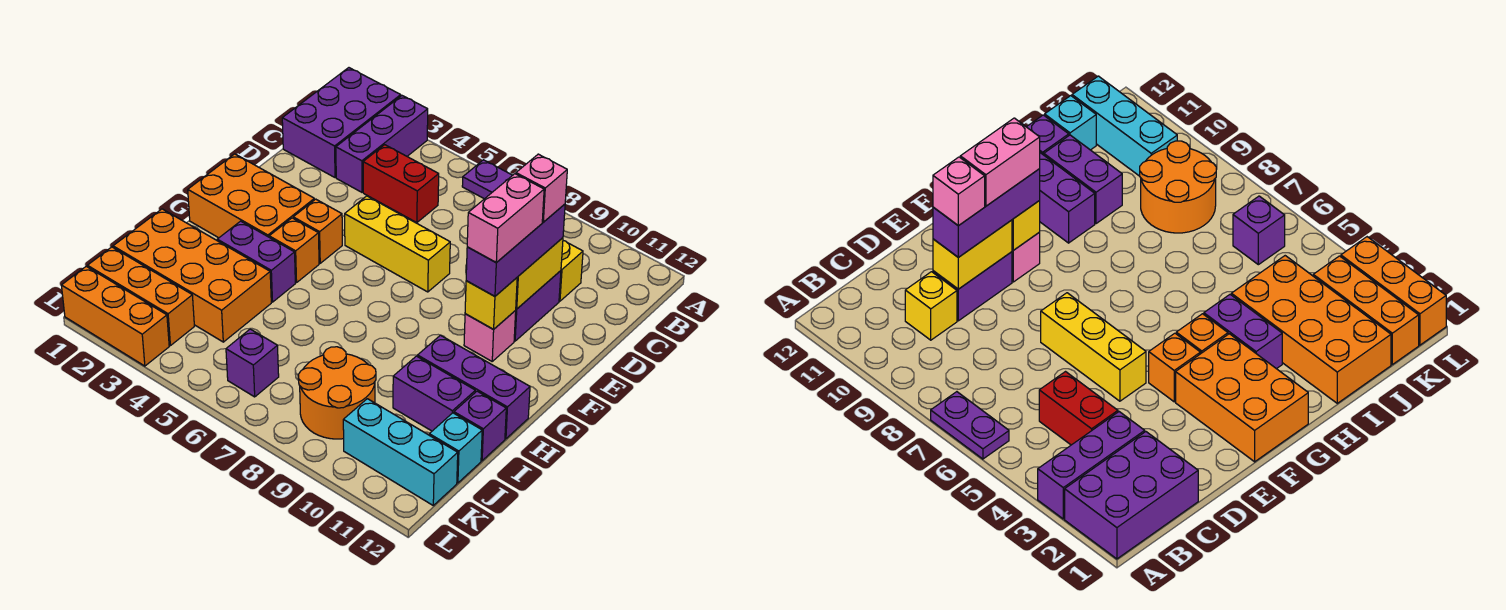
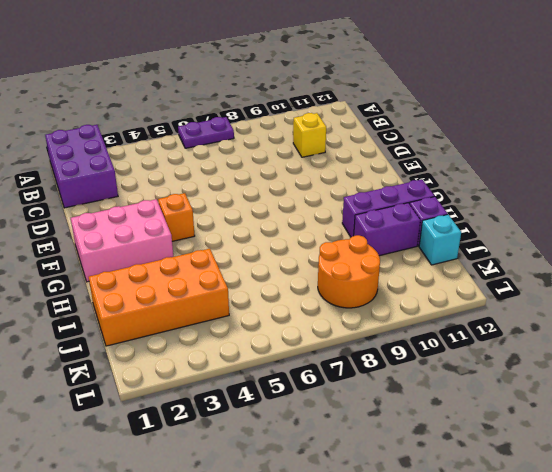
pink 2x3 brick [71,199,173,282] -> orange 2x3 brick [188,154,314,238]
none -> purple 1x3 brick [336,96,428,192]
none -> red 1x2 brick [363,145,439,223]
none -> purple 1x2 brick [514,271,561,341]

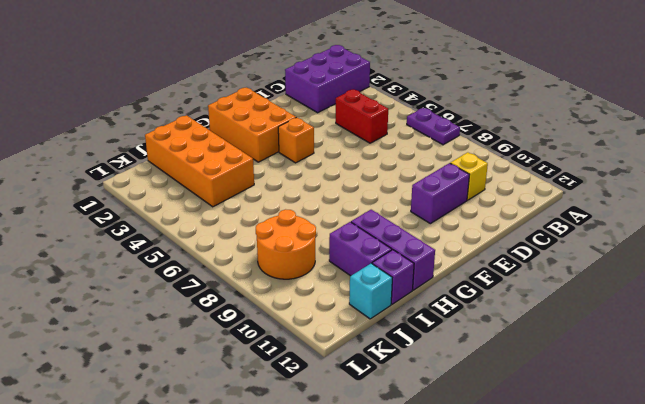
none -> purple 1x3 brick [336,96,428,192]
none -> yellow 1x3 brick [345,196,450,292]
none -> pink 1x1 brick [464,311,516,361]

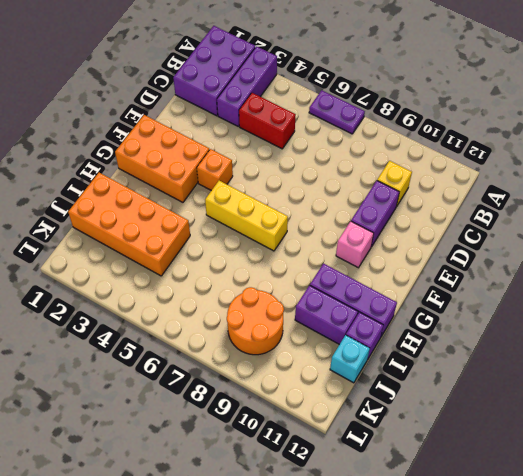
yellow 1x3 brick [205,181,288,251] -> yellow 1x3 brick moved to [345,196,450,292]
none -> orange 1x1 brick [269,218,319,283]
none -> purple 1x2 brick [217,221,295,302]
none -> orange 1x3 brick [88,247,194,346]

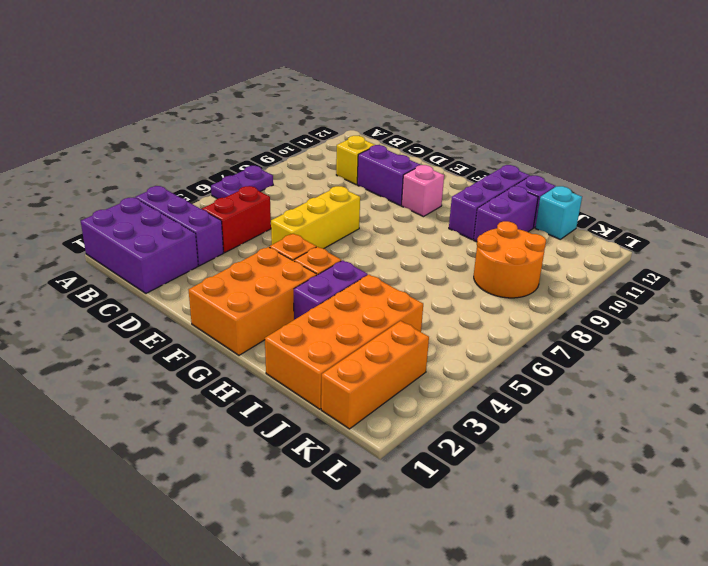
none -> purple 1x1 brick [226,329,279,397]
none -> cyan 1x3 brick [343,399,458,505]
none -> orange 1x3 brick [61,266,169,366]

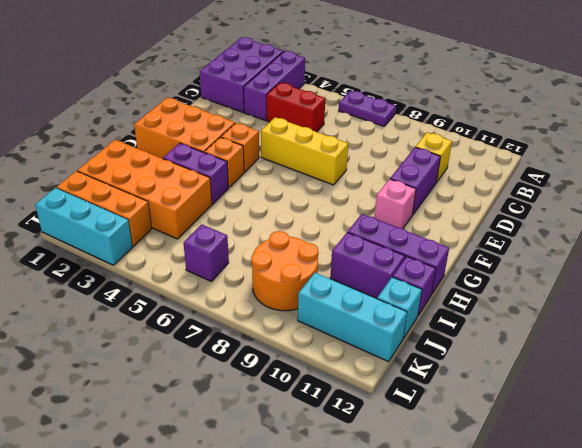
cyan 1x3 brick [35,188,133,265] -> orange 1x3 brick [61,266,169,366]
none -> yellow 1x2 brick [516,238,563,309]
none -> yellow 1x1 brick [465,278,517,329]
none -> purple 1x3 brick [466,204,565,296]

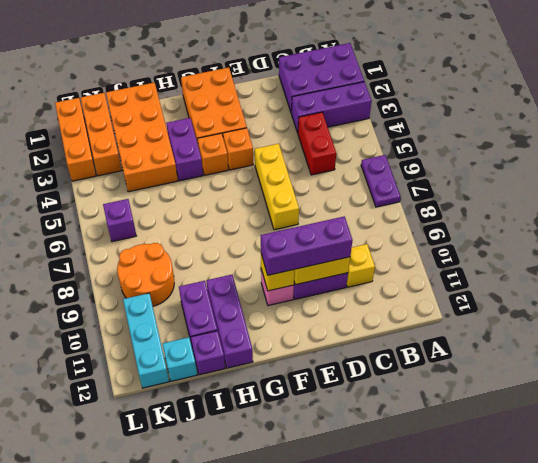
none -> pink 1x1 brick [516,154,567,222]
none -> pink 1x2 brick [467,174,544,263]

